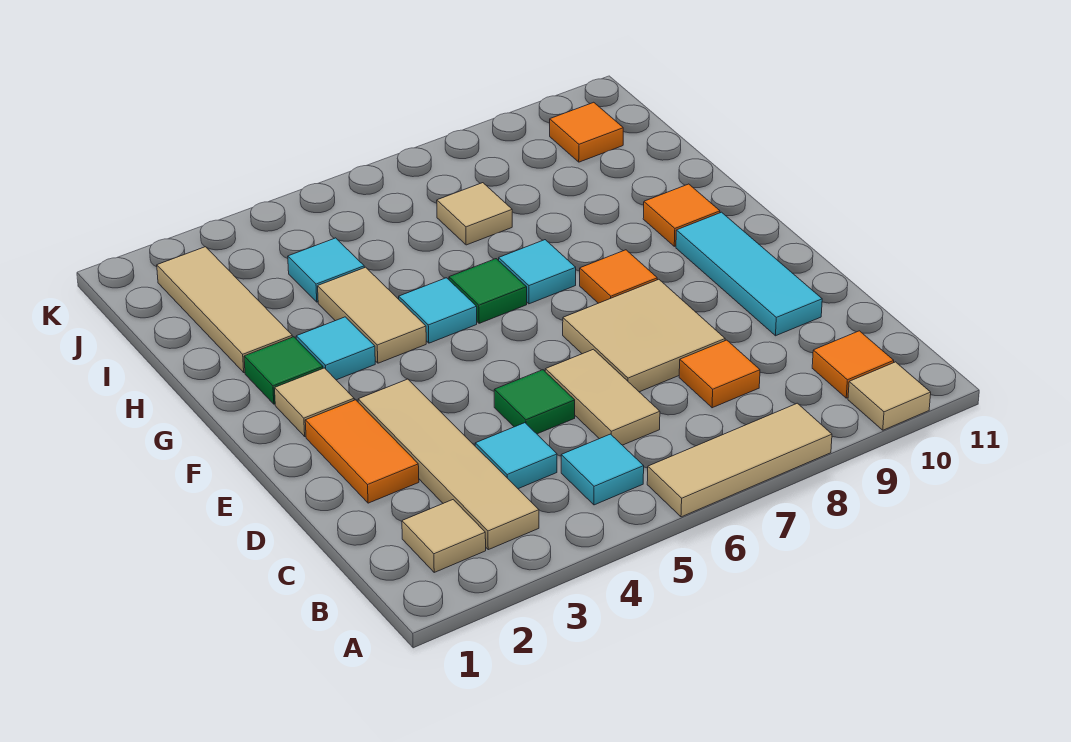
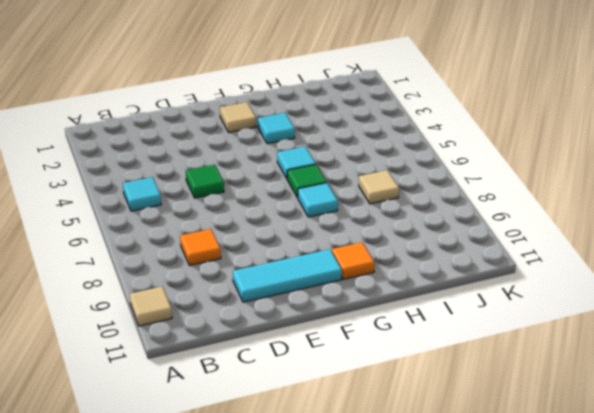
none -> tan 1x3 tile [647,403,832,517]
none -> tan 1x1 tile [402,500,486,572]
none -> tan 1x4 tile [358,379,539,550]

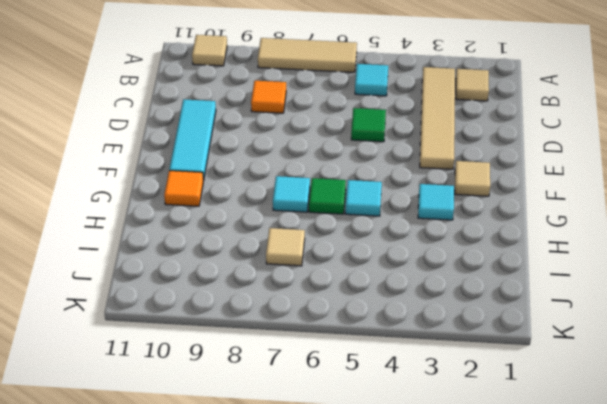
none -> orange 1x1 tile [812,331,894,398]
none -> cyan 1x1 tile [475,423,557,489]
none -> tan 1x2 tile [545,349,660,445]

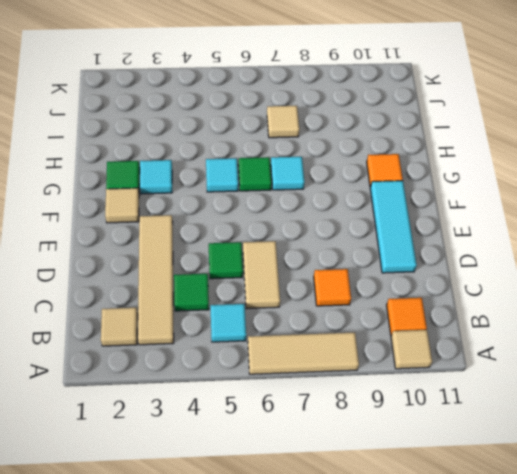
green 1x1 tile [174,274,209,311] -> cyan 1x1 tile [475,423,557,489]
none -> orange 1x2 tile [305,400,419,503]
none -> tan 2x2 tile [563,279,725,392]
none -> orange 1x1 tile [580,250,657,303]

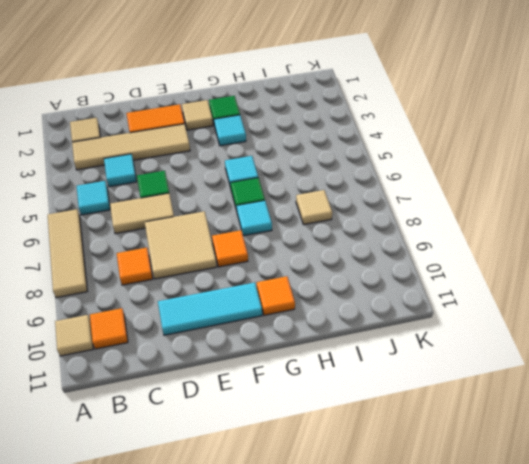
none -> tan 1x2 tile [318,267,426,363]
none -> tan 1x3 tile [157,247,292,373]
none -> cyan 1x1 tile [288,238,364,302]

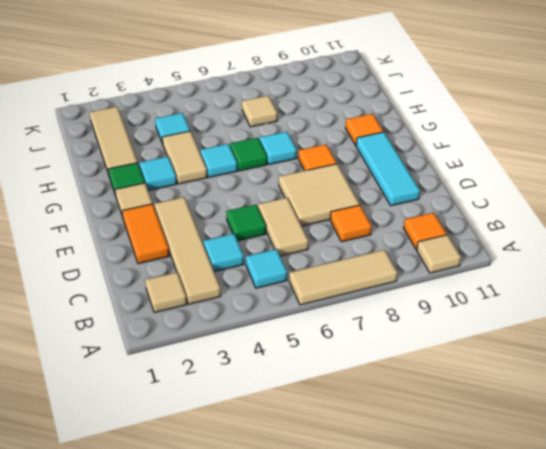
none -> orange 1x1 tile [550,102,623,162]

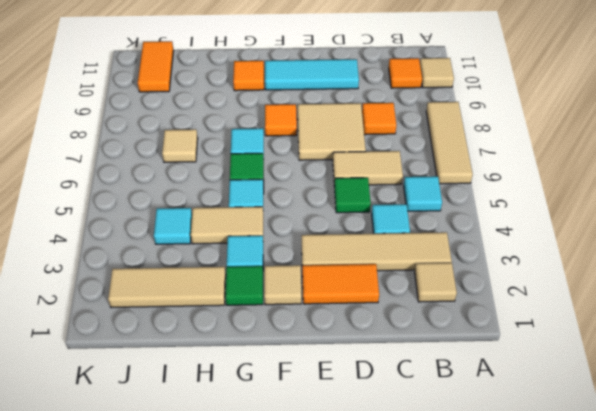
orange 1x2 tile [138,41,174,92] -> orange 1x1 tile [550,102,623,162]

